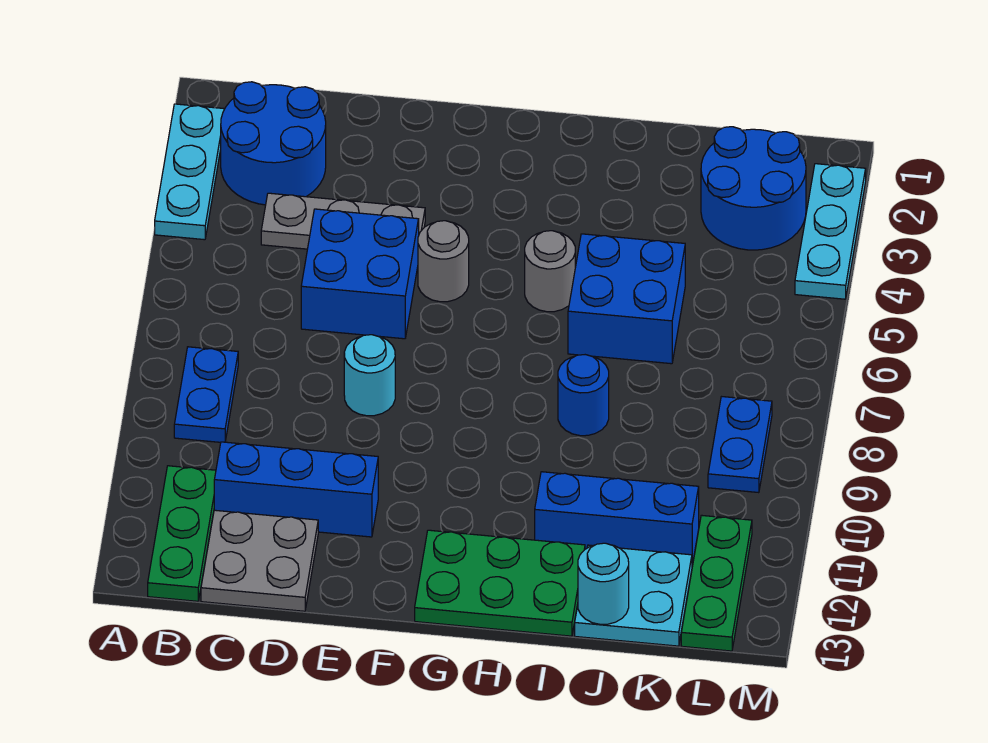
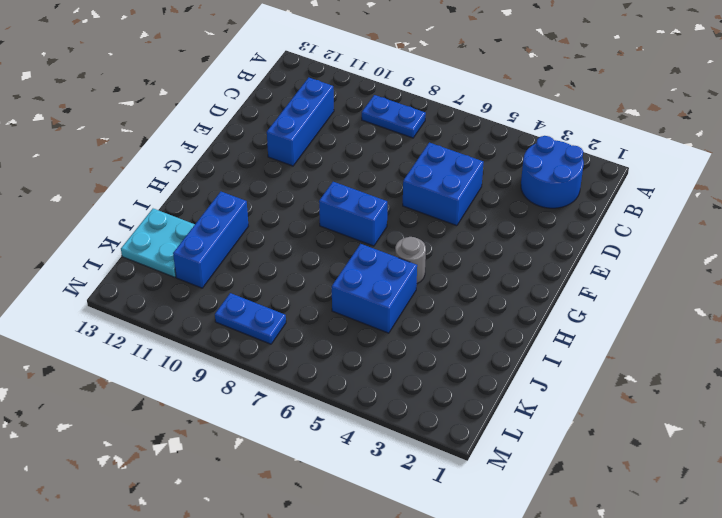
blue 1x2 brick [319,182,387,246] -> none
none -> cyan 1x3 plate [155,104,224,240]
none -> green 1x3 plate [148,466,216,601]
none -> grey 1x3 plate [261,193,425,249]

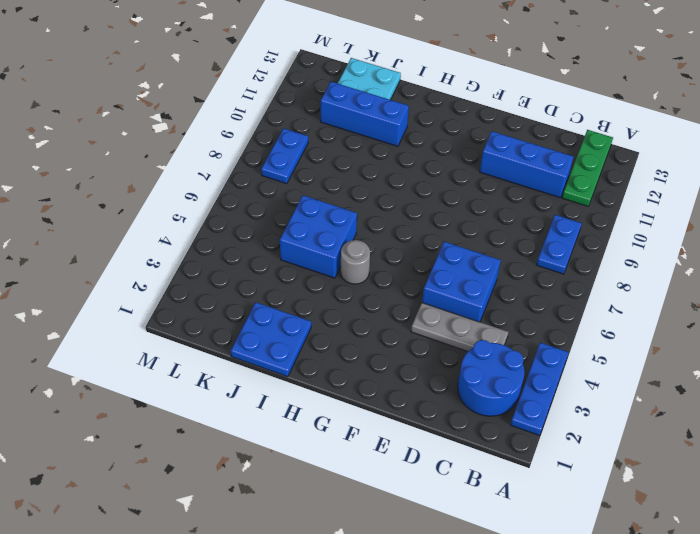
blue 1x3 plate [511,343,569,435] -> cyan 1x3 plate [155,104,224,240]
blue 2x2 plate [231,302,311,377] -> none
none -> grey 2x2 plate [201,510,318,611]
none -> cyan 1x1 round brick [344,335,395,416]
none -> grey 1x1 round brick [418,221,469,302]

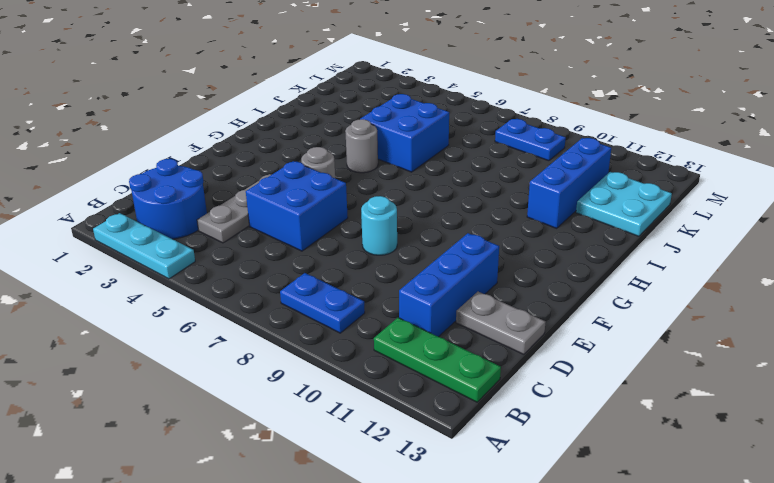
grey 1x2 plate [456,292,546,354] -> grey 2x2 plate [201,510,318,611]
none -> green 2x3 plate [415,530,585,636]
none -> blue 1x1 round brick [558,355,609,436]
none -> blue 2x2 round brick [701,127,806,250]

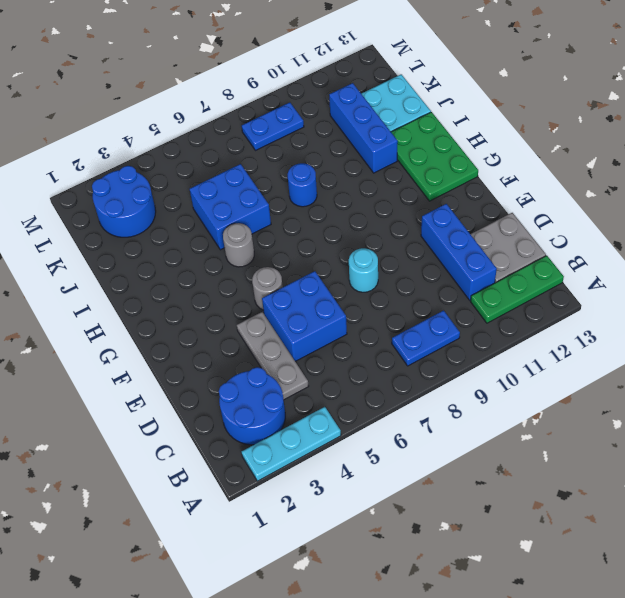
none -> green 1x3 plate [681,515,752,651]
none -> cyan 1x3 plate [795,164,866,299]
none -> cyan 1x1 round brick [578,543,629,624]

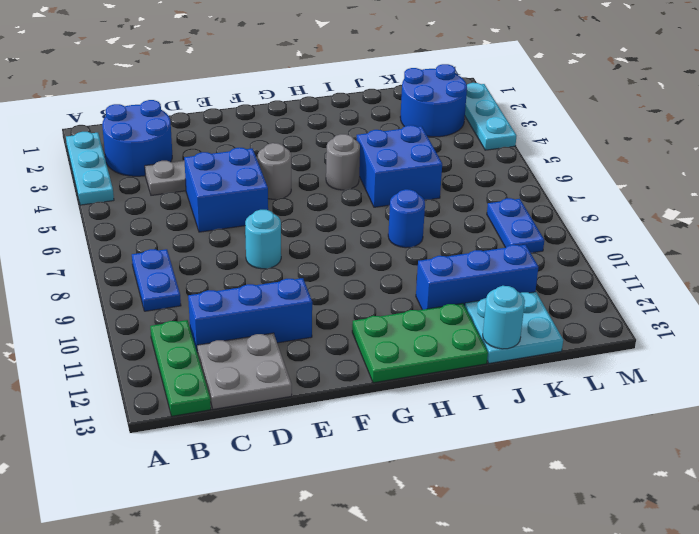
none -> green 1x3 plate [681,515,752,651]

